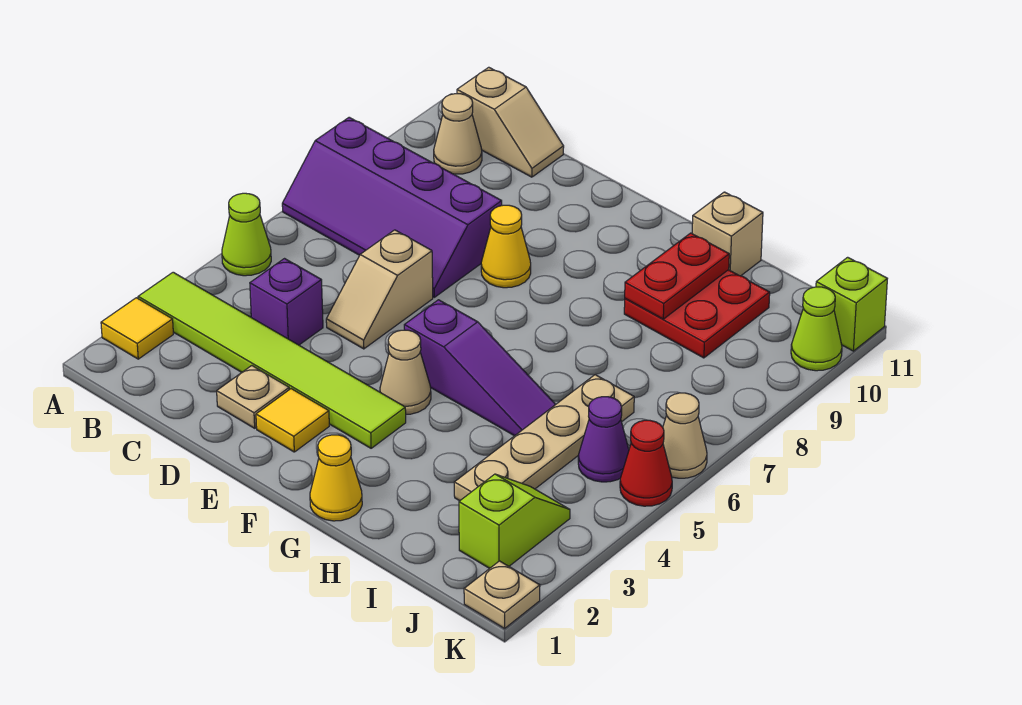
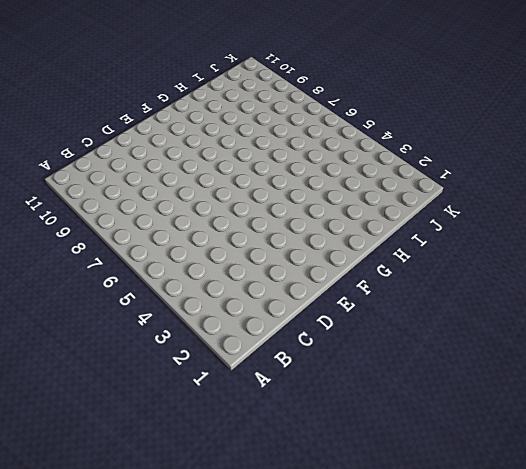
none -> yellow 1x1 tile [101,298,173,359]
none -> lime 1x6 tile [138,272,406,448]
none -> lime 1x1 cone [222,193,271,276]

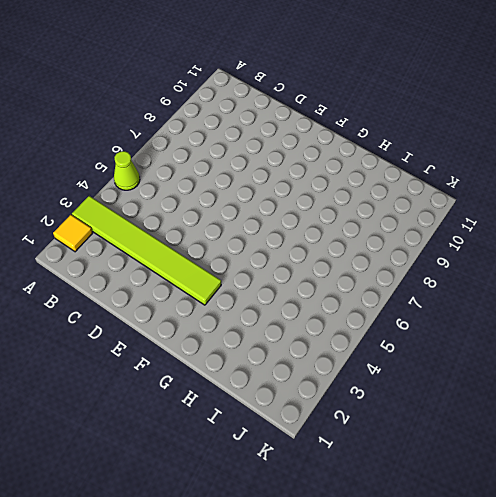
none -> purple 2x4 slope [282,117,502,297]
none -> tan 1x1 cone [434,94,482,174]
none -> tan 1x2 slope [457,67,564,177]

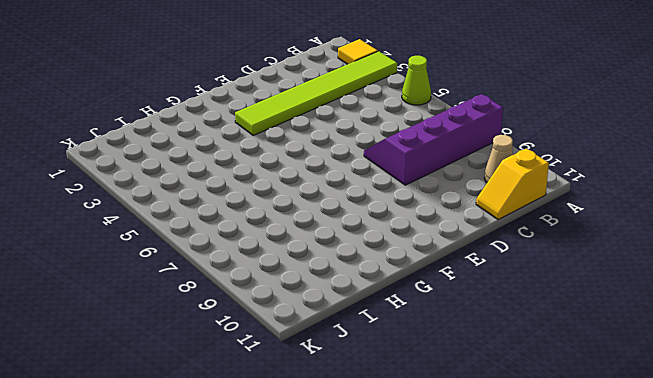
yellow 1x2 slope [476,149,549,219] -> tan 1x2 slope [457,67,564,177]
none -> purple 1x1 brick [250,259,323,345]
none -> tan 1x1 plate [217,366,289,428]
none -> tan 1x2 slope [326,230,433,349]

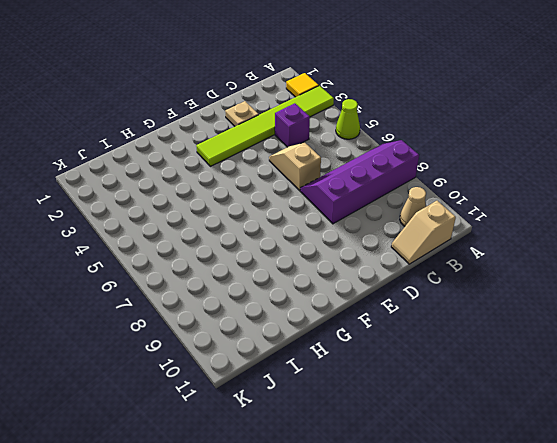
none -> yellow 1x1 tile [256,389,329,452]
none -> yellow 1x1 cone [481,205,531,288]
none -> tan 1x1 cone [380,330,431,414]

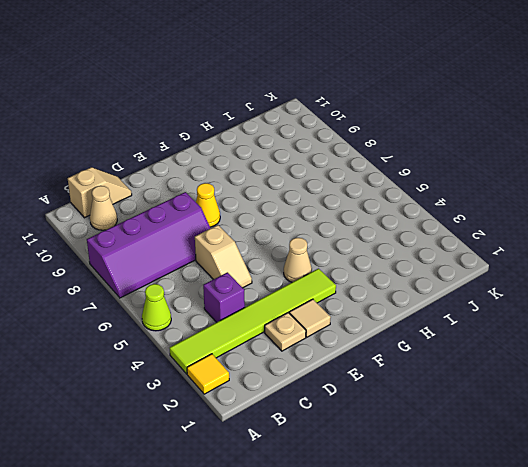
tan 1x1 tile [289,299,331,337] -> yellow 1x1 tile [256,389,329,452]
none -> purple 1x3 slope [404,300,556,436]
none -> yellow 1x1 cone [310,435,362,521]
none -> red 2x2 plate [624,270,770,358]

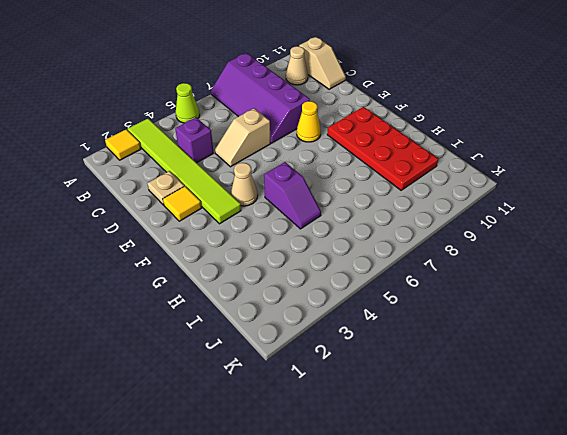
red 2x4 plate [327,107,438,190] -> red 2x2 plate [624,270,770,358]
purple 1x2 slope [264,162,321,229] -> purple 1x3 slope [404,300,556,436]
none -> yellow 1x1 cone [310,435,362,521]
none -> tan 1x1 brick [692,192,763,276]
none -> tan 1x4 plate [454,375,634,501]

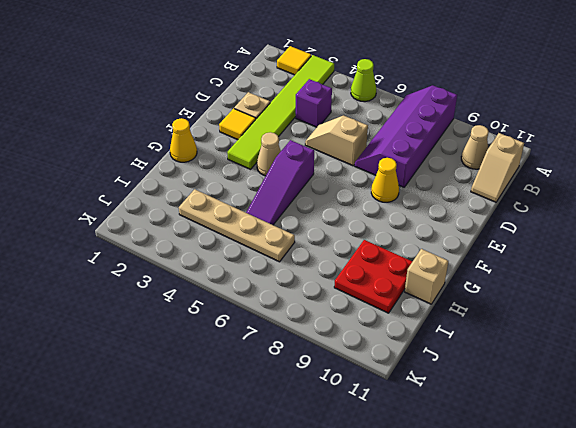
none -> lime 1x2 slope [459,474,570,568]
none -> purple 1x1 cone [578,397,629,482]
none -> tan 1x1 plate [464,561,540,628]

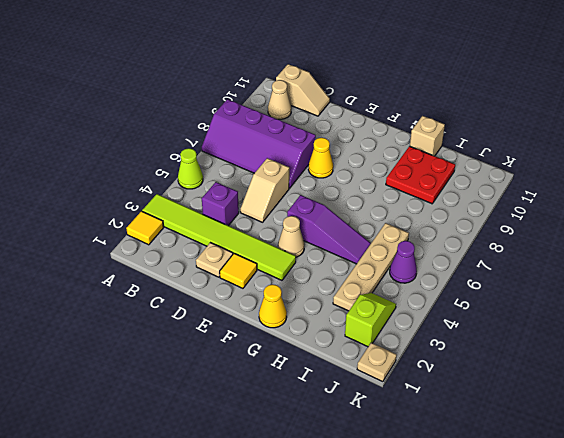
none -> red 1x1 cone [620,420,672,506]
none -> tan 1x1 cone [663,393,707,478]
none -> lime 1x1 cone [791,287,842,371]

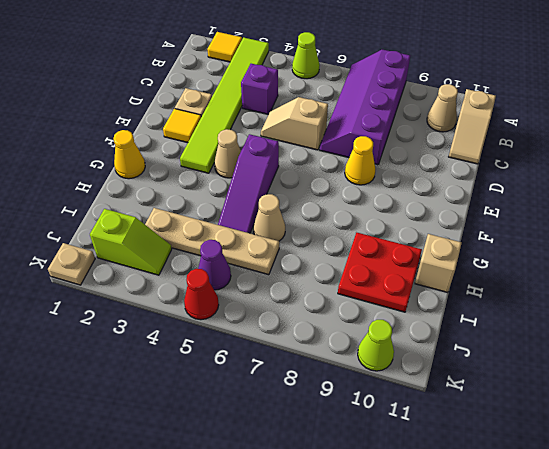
tan 1x1 cone [253,194,285,241] -> tan 1x1 cone moved to [663,393,707,478]
none -> lime 1x1 brick [816,257,887,351]
none -> red 1x2 plate [625,233,729,319]

